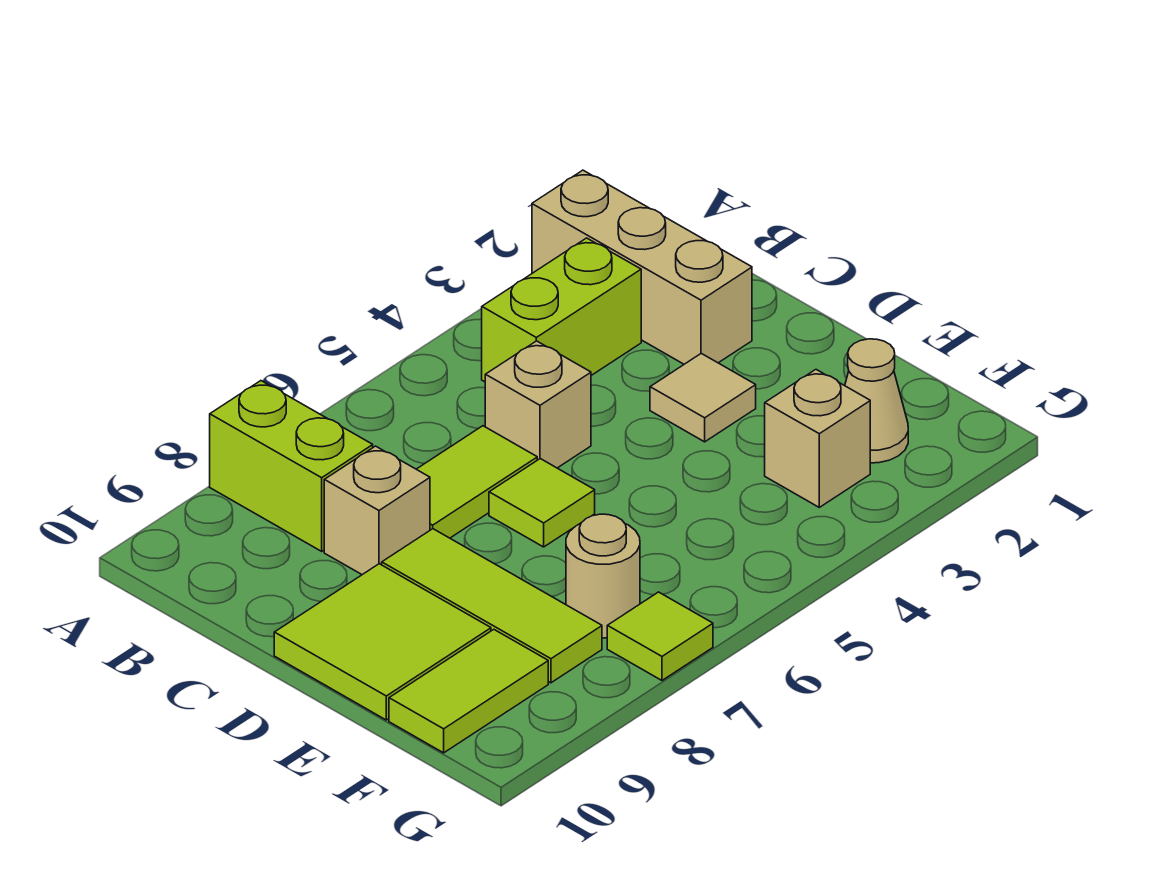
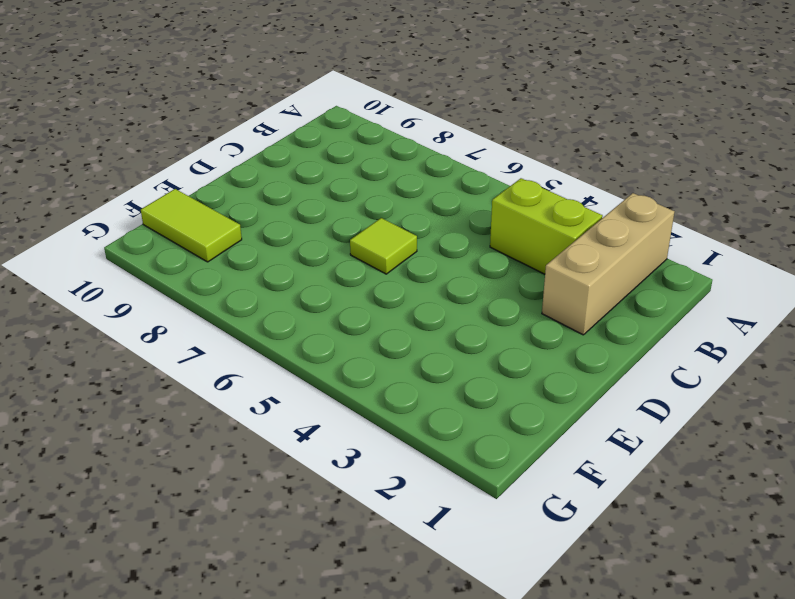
none -> lime 1x2 brick [210,381,373,551]
none -> tan 1x1 brick [485,341,591,468]
none -> lime 1x2 tile [417,426,537,538]

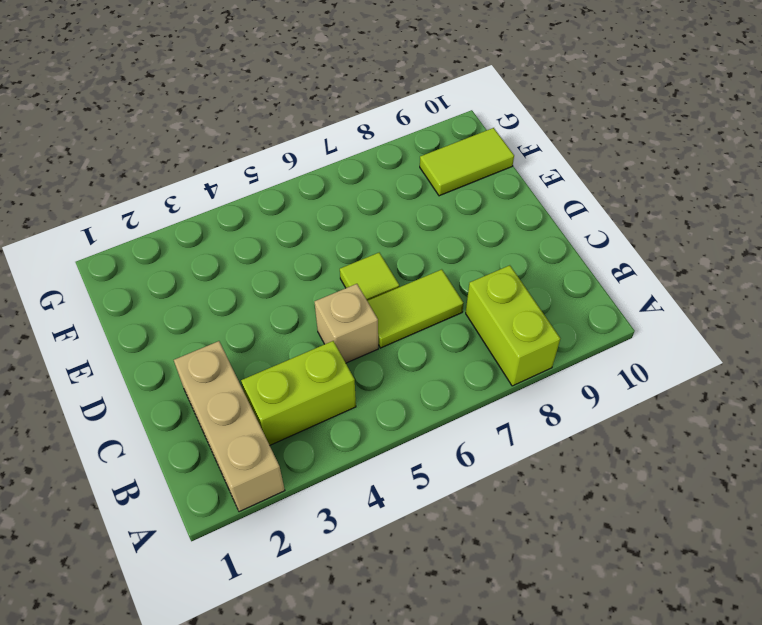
none -> tan 1x1 brick [324,446,430,575]
none -> tan 1x1 tile [650,353,756,442]
none -> lime 1x3 tile [382,529,602,683]

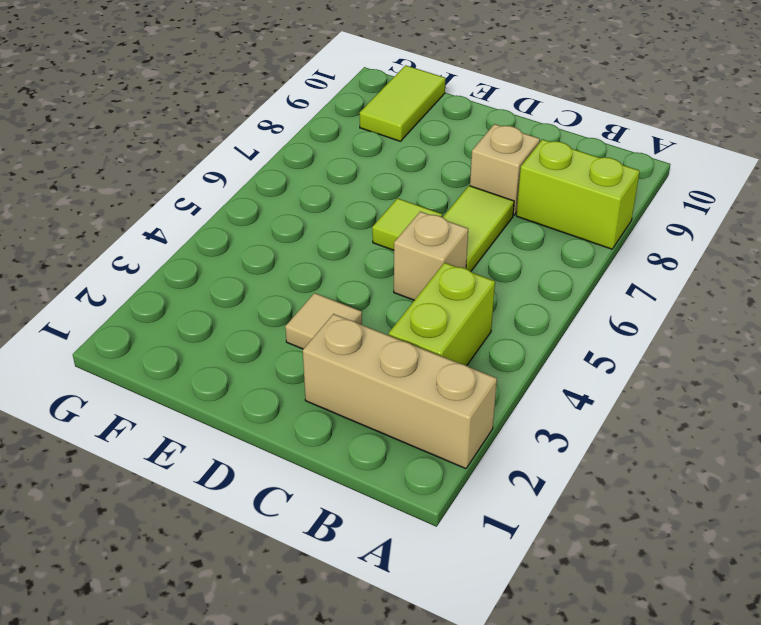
none -> lime 1x3 tile [382,529,602,683]
none -> lime 2x2 tile [274,564,491,720]
none -> tan 1x1 cone [845,339,908,463]

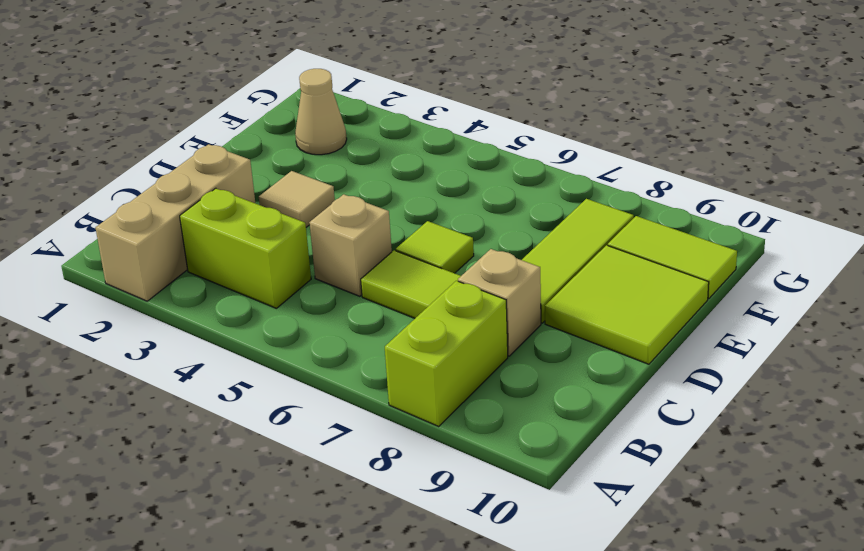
none -> tan 1x1 brick [765,370,870,507]
none -> tan 1x1 round brick [566,514,640,638]
none -> lime 1x1 tile [607,592,713,680]

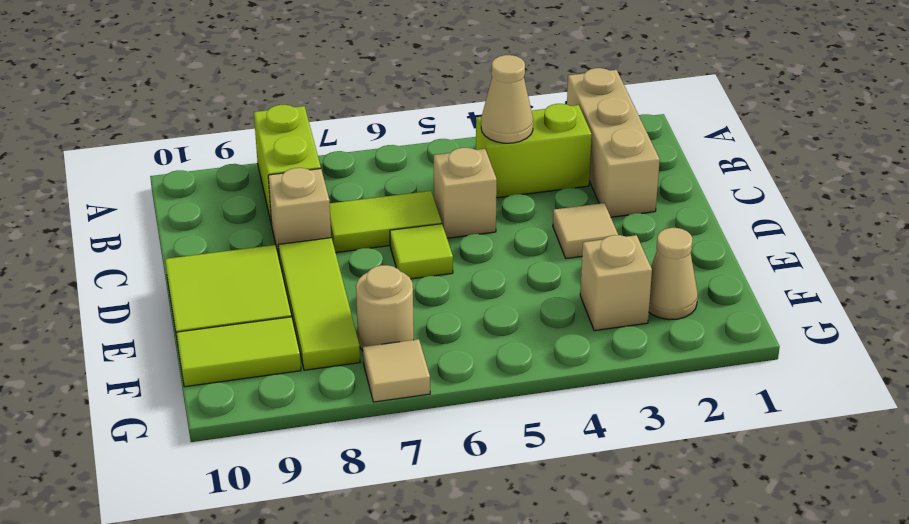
tan 1x1 cone [481,55,533,143] -> none
tan 1x1 tile [363,339,430,402] -> lime 1x1 tile [607,592,713,680]

